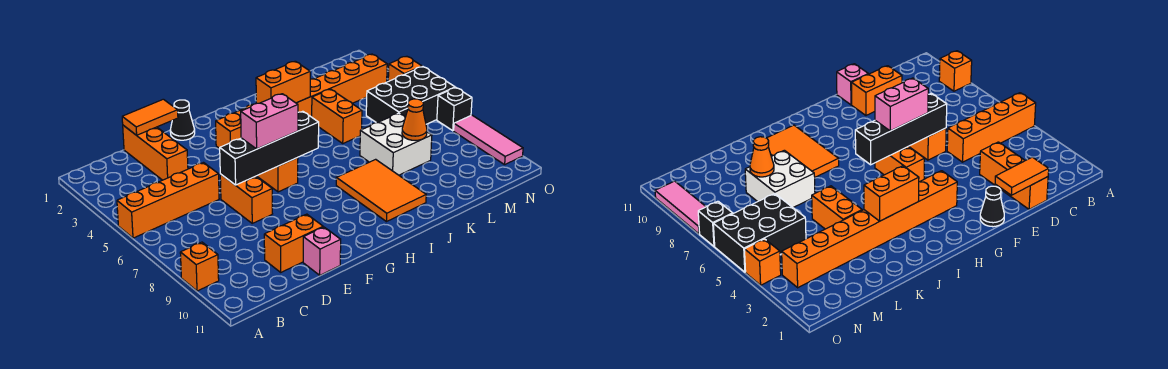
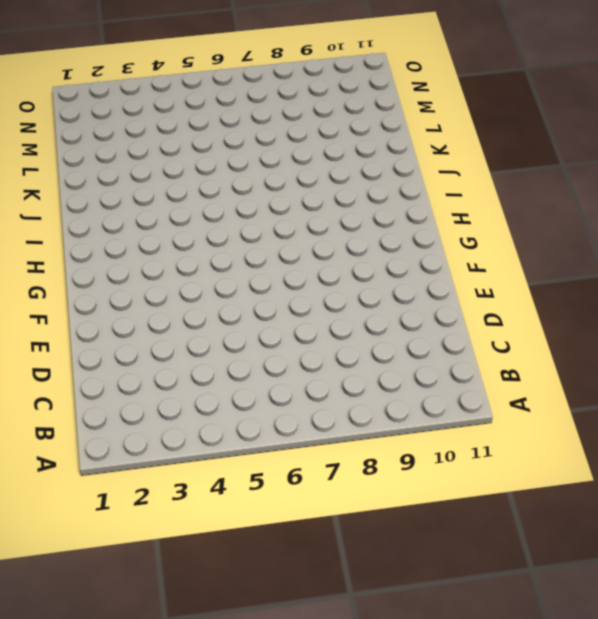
none -> orange 1x4 brick [117,163,219,238]
none -> orange 1x1 brick [180,242,219,291]
none -> orange 1x3 brick [123,125,188,180]

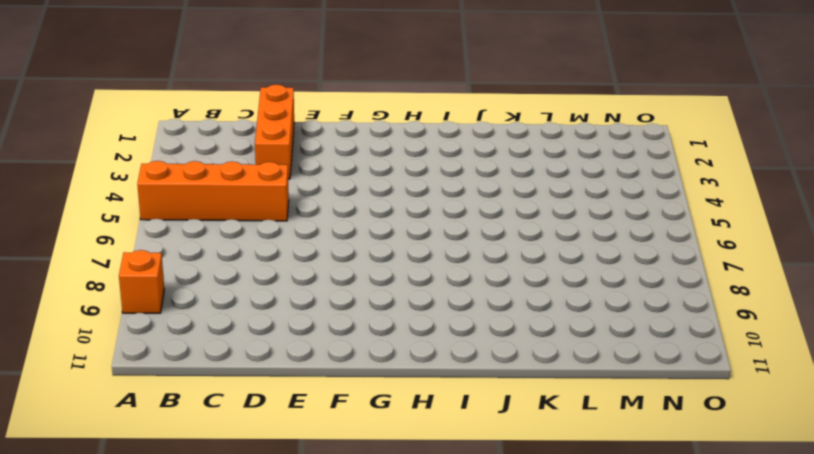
none -> orange 1x2 brick [264,214,323,272]
none -> orange 1x2 brick [220,174,272,223]
none -> pink 1x1 brick [303,227,341,275]

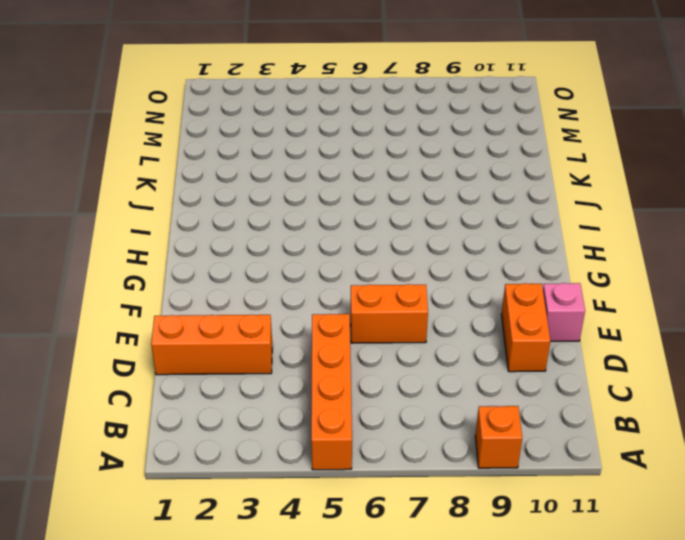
none -> black 1x1 cone [170,100,195,140]
none -> orange 1x8 brick [216,54,387,148]
none -> orange 1x2 brick [257,158,298,192]

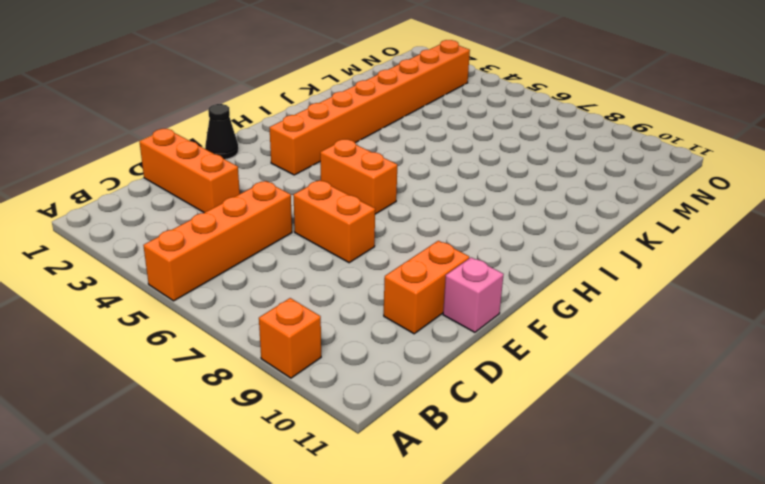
none -> orange 2x3 tile [336,159,426,222]
none -> orange 1x2 brick [312,89,362,143]
none -> white 2x2 brick [360,113,432,175]

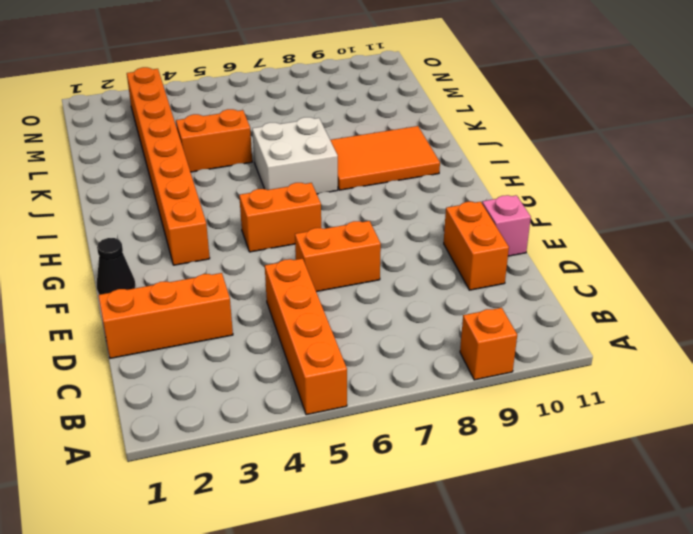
white 2x2 brick [252,117,338,194] -> white 2x2 brick moved to [360,113,432,175]
none -> black 2x3 brick [366,67,455,124]
none -> orange 1x1 brick [388,56,422,81]
none -> black 1x1 brick [437,88,472,131]

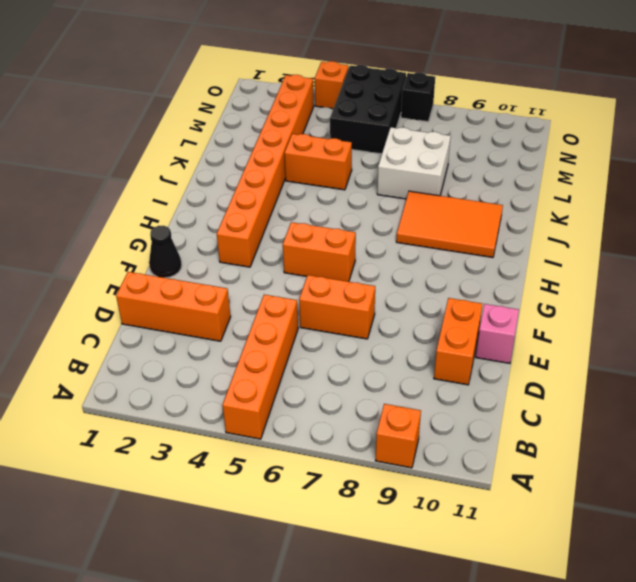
none -> pink 1x3 tile [454,115,523,165]
none -> orange 1x2 tile [122,99,178,135]
none -> black 1x4 brick [220,111,319,185]

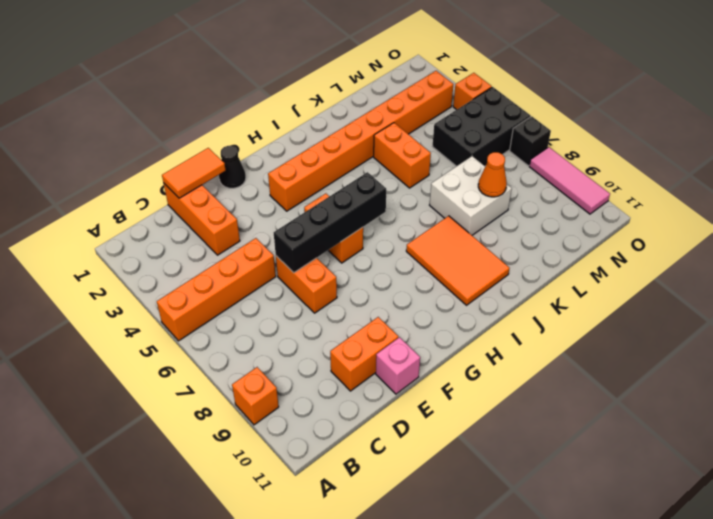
none -> orange 1x2 brick [256,61,310,103]
none -> pink 1x2 brick [241,94,298,149]

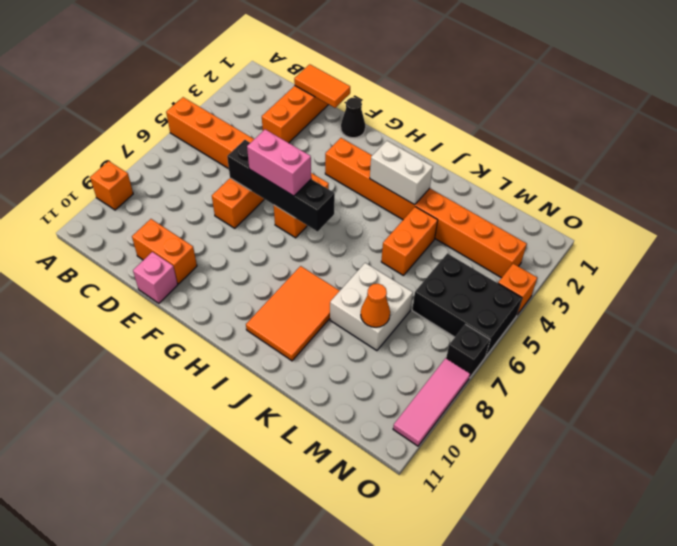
white 1x2 brick [370,141,433,205] -> orange 1x2 brick [256,61,310,103]

